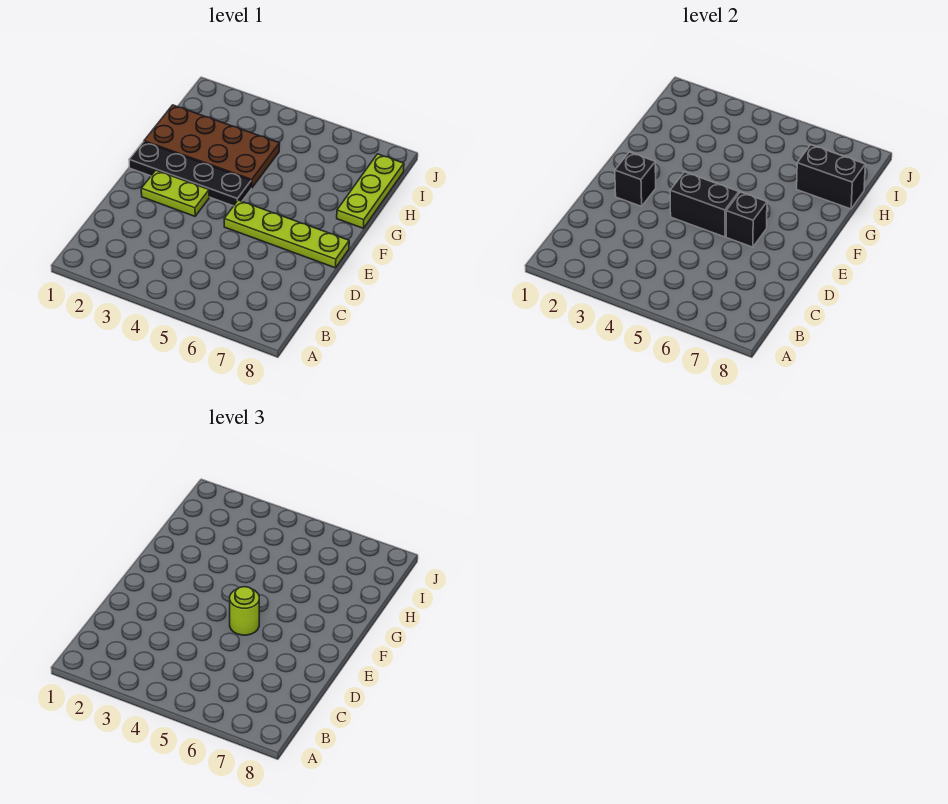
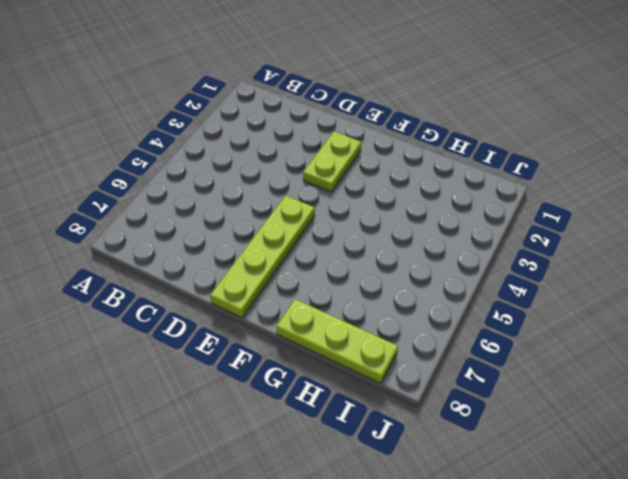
none -> black 1x4 plate [129,142,251,206]
none -> brown 2x4 plate [144,105,280,188]

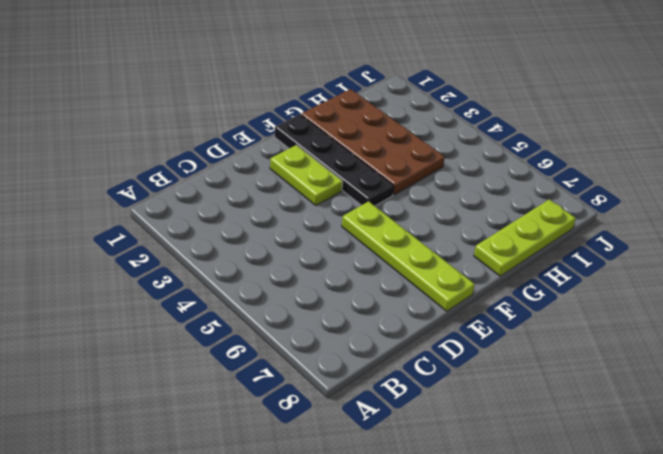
none -> black 1x1 brick [615,152,656,206]
none -> black 1x2 brick [670,172,739,237]

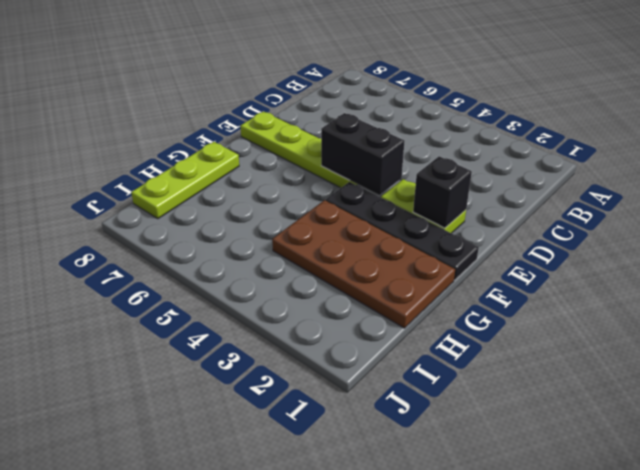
none -> black 1x1 brick [726,192,767,247]
none -> black 1x2 brick [797,145,865,209]

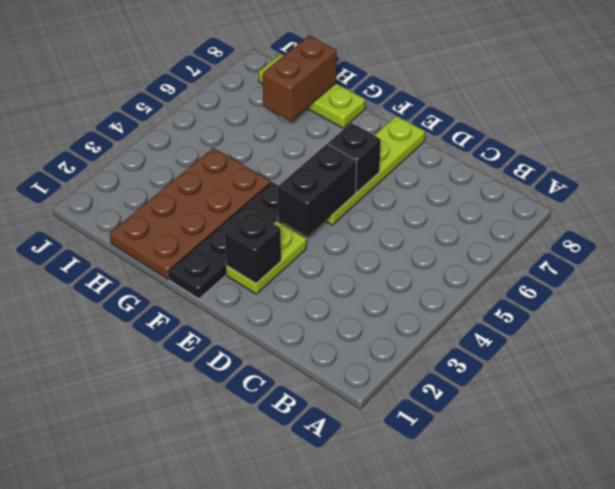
brown 1x2 brick [262,36,337,121] -> black 1x2 brick [797,145,865,209]
none -> lime 1x1 round brick [230,587,259,635]

